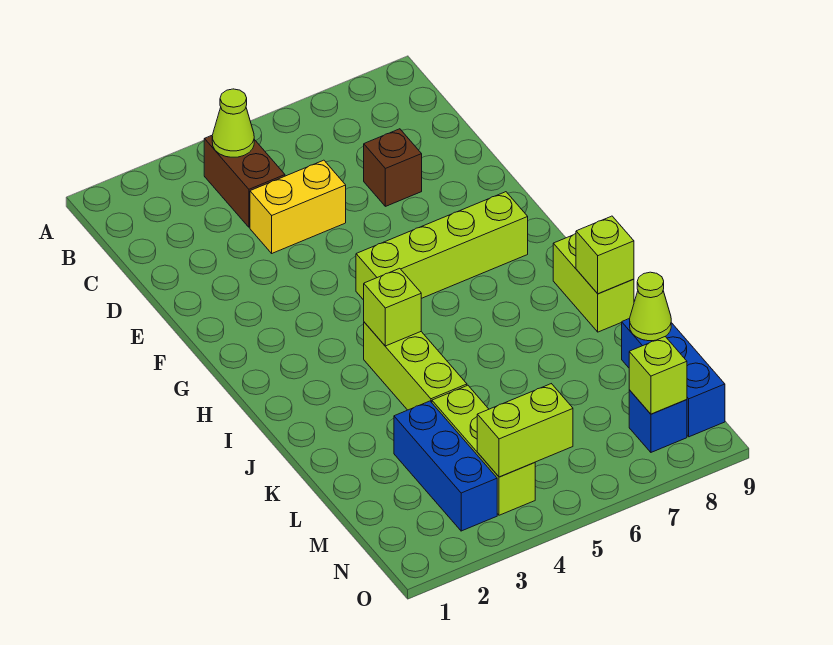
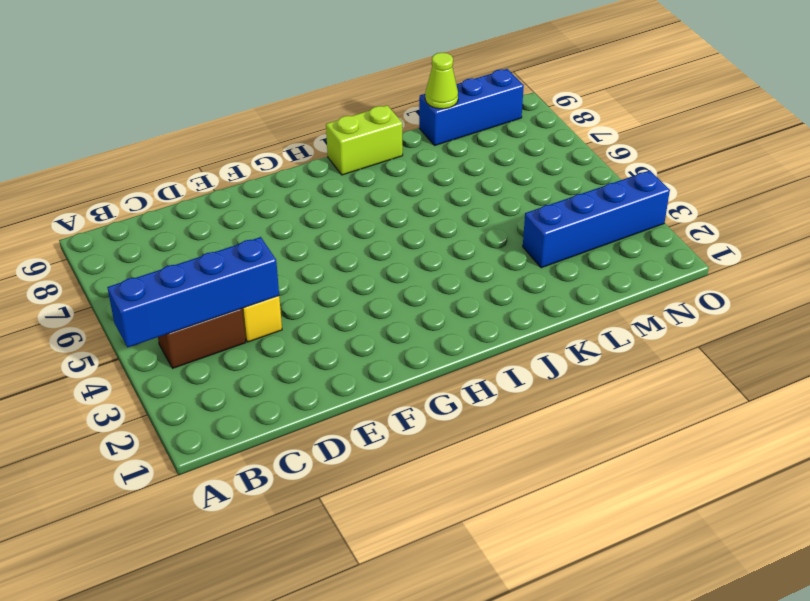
blue 1x4 brick [107,237,279,347] -> lime 1x1 cone [212,89,254,157]
blue 1x4 brick [523,170,670,268] -> blue 1x3 brick [394,401,497,531]
none -> brown 1x1 brick [364,129,422,206]
none -> lime 1x4 brick [356,192,528,300]
none -> lime 1x3 brick [364,322,467,410]

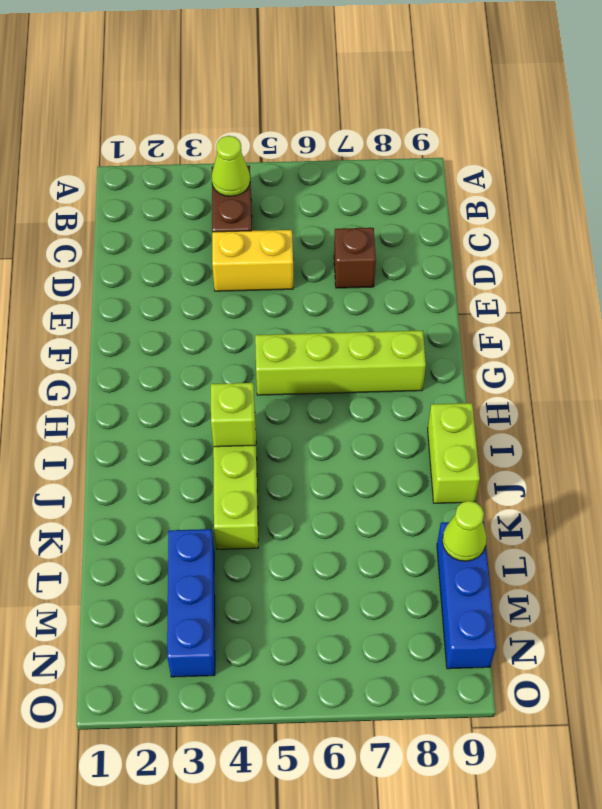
none -> lime 1x3 brick [432,385,535,515]
none -> blue 1x1 brick [629,390,687,452]
none -> lime 1x1 brick [576,216,634,294]

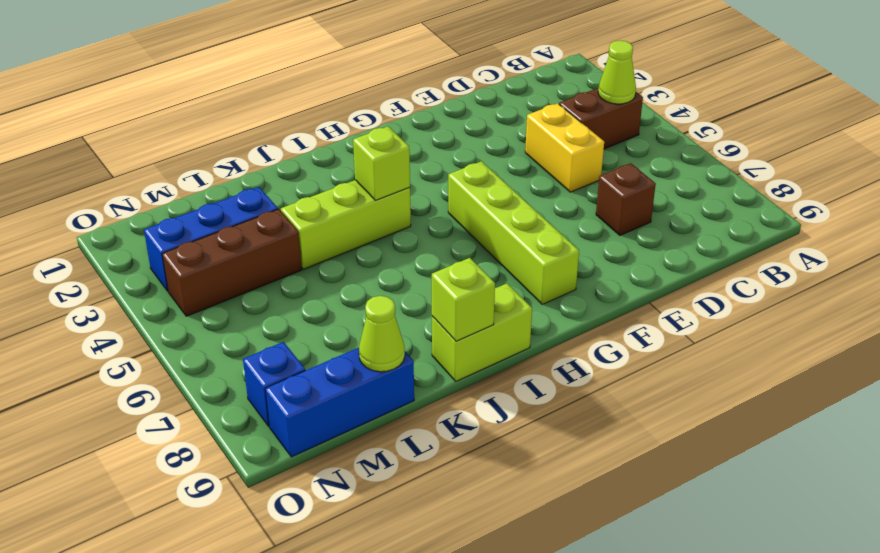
brown 1x3 brick [162,209,301,316] -> lime 1x3 brick [432,385,535,515]
none -> lime 1x2 brick [477,384,573,477]
none -> lime 1x1 brick [629,337,687,414]

